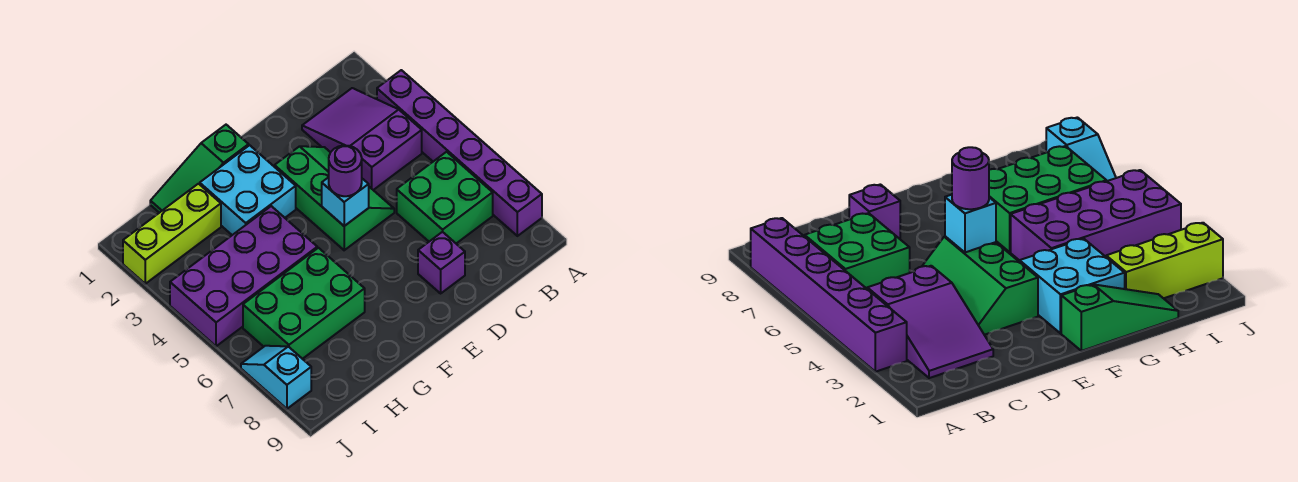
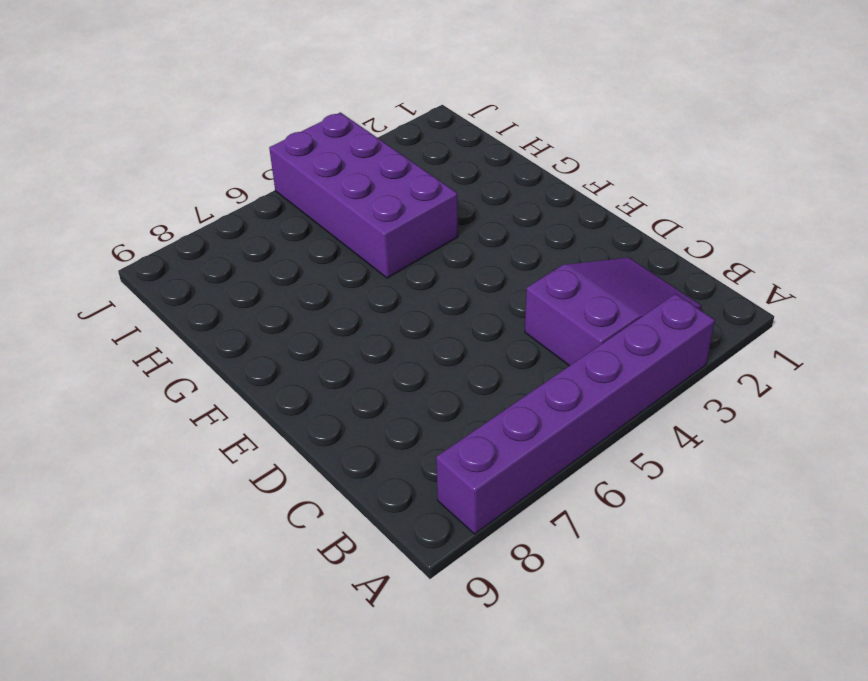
none -> green 2x2 brick [397,152,493,243]
none -> green 2x3 slope [275,146,394,250]
none -> purple 1x1 brick [418,232,465,293]

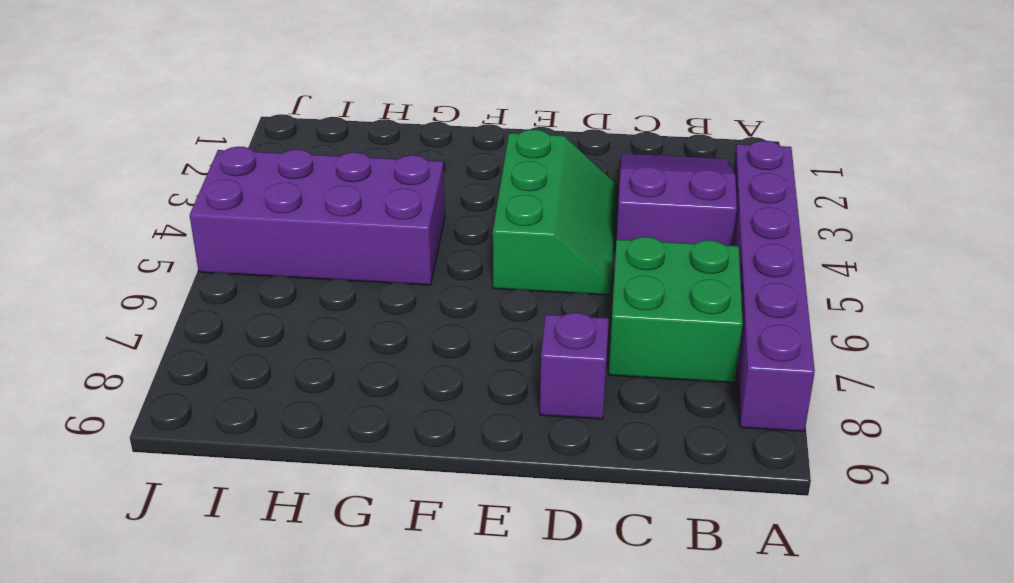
none -> green 1x3 slope [150,125,249,213]
none -> cyan 2x2 brick [200,145,296,235]
none -> green 2x3 brick [243,248,365,359]

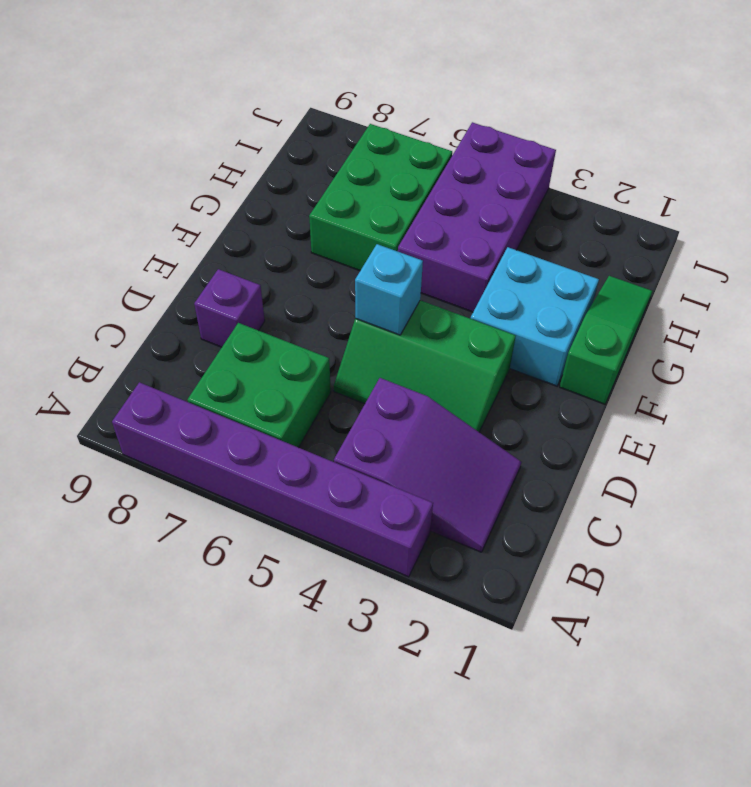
none -> lime 1x3 brick [123,184,221,284]
none -> cyan 1x2 slope [241,346,311,409]
none -> purple 1x1 round brick [329,145,362,196]

